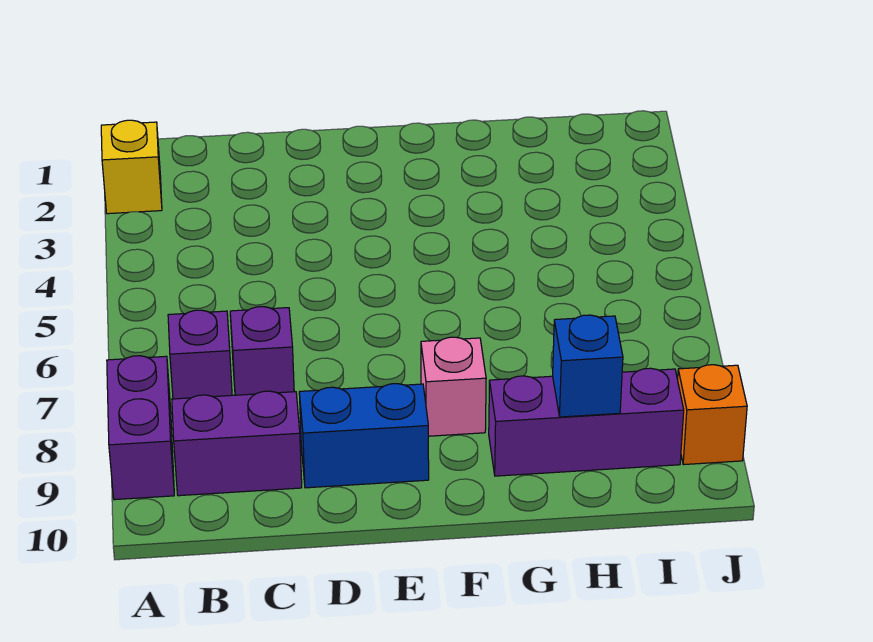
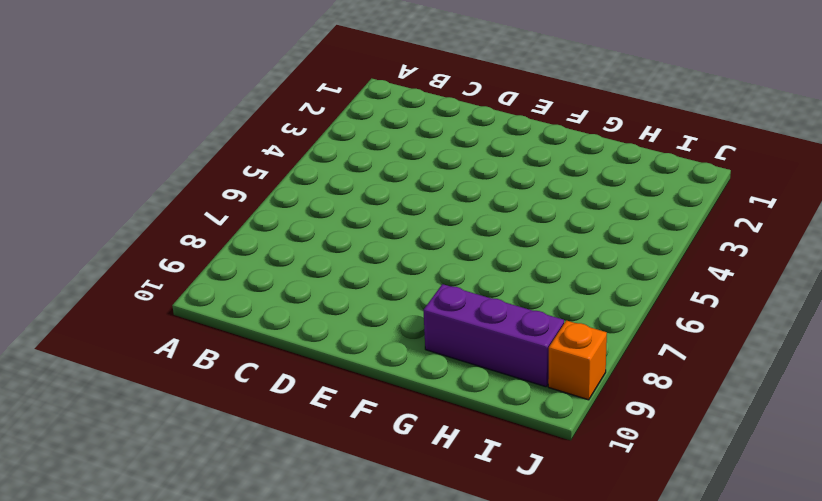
none -> yellow 1x1 brick [101,120,162,214]
none -> purple 1x2 brick [107,356,174,500]

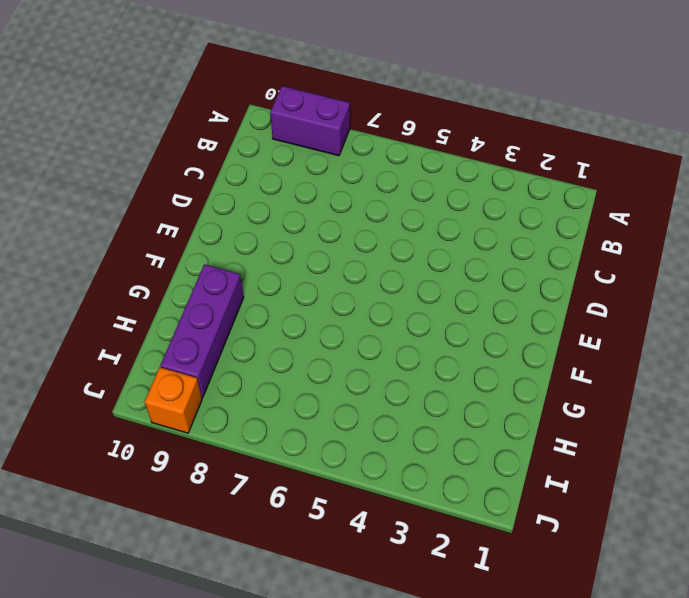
none -> yellow 1x1 brick [101,120,162,214]
none -> purple 1x1 brick [168,310,232,399]

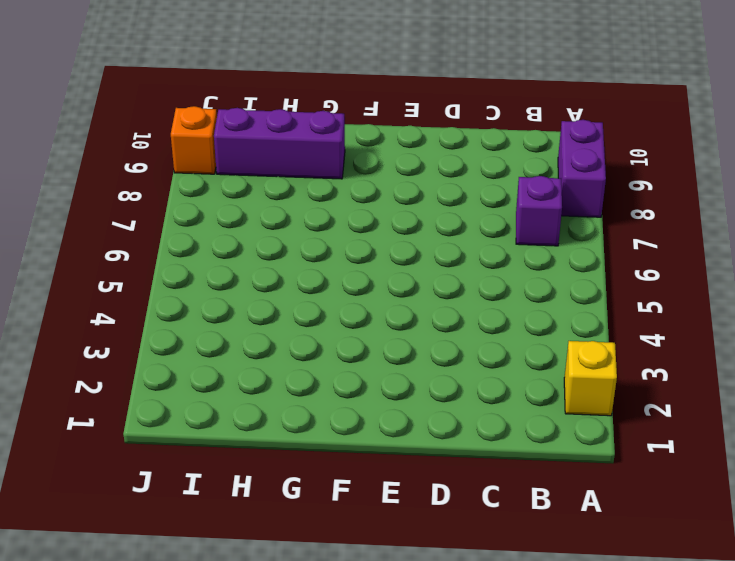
none -> purple 1x2 brick [172,391,302,496]
none -> purple 1x1 brick [230,307,294,395]

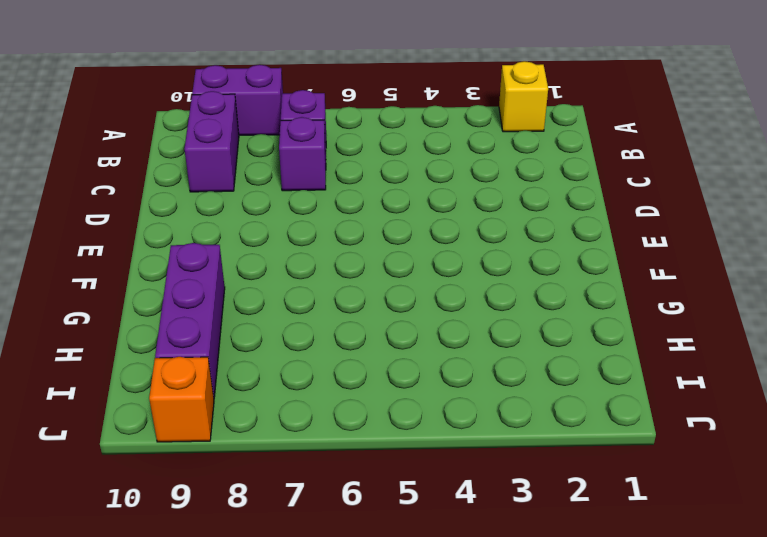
none -> blue 1x2 brick [299,384,429,488]
none -> pink 1x1 brick [421,337,486,436]

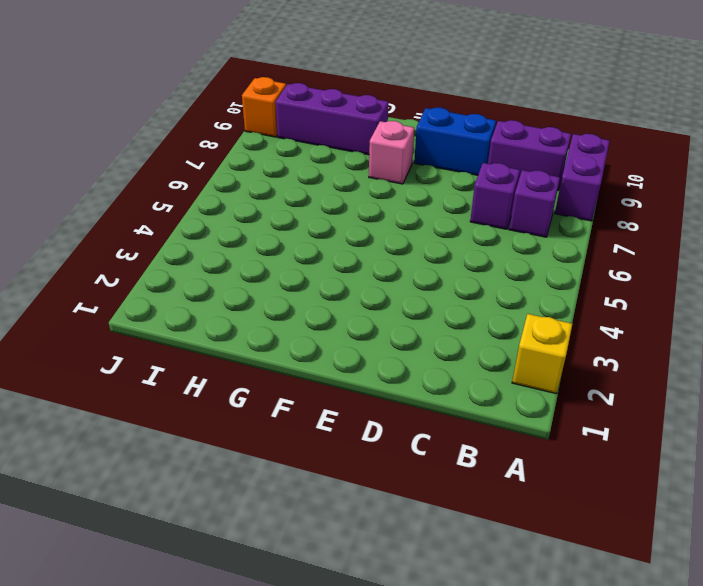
none -> blue 1x1 brick [553,315,623,417]

